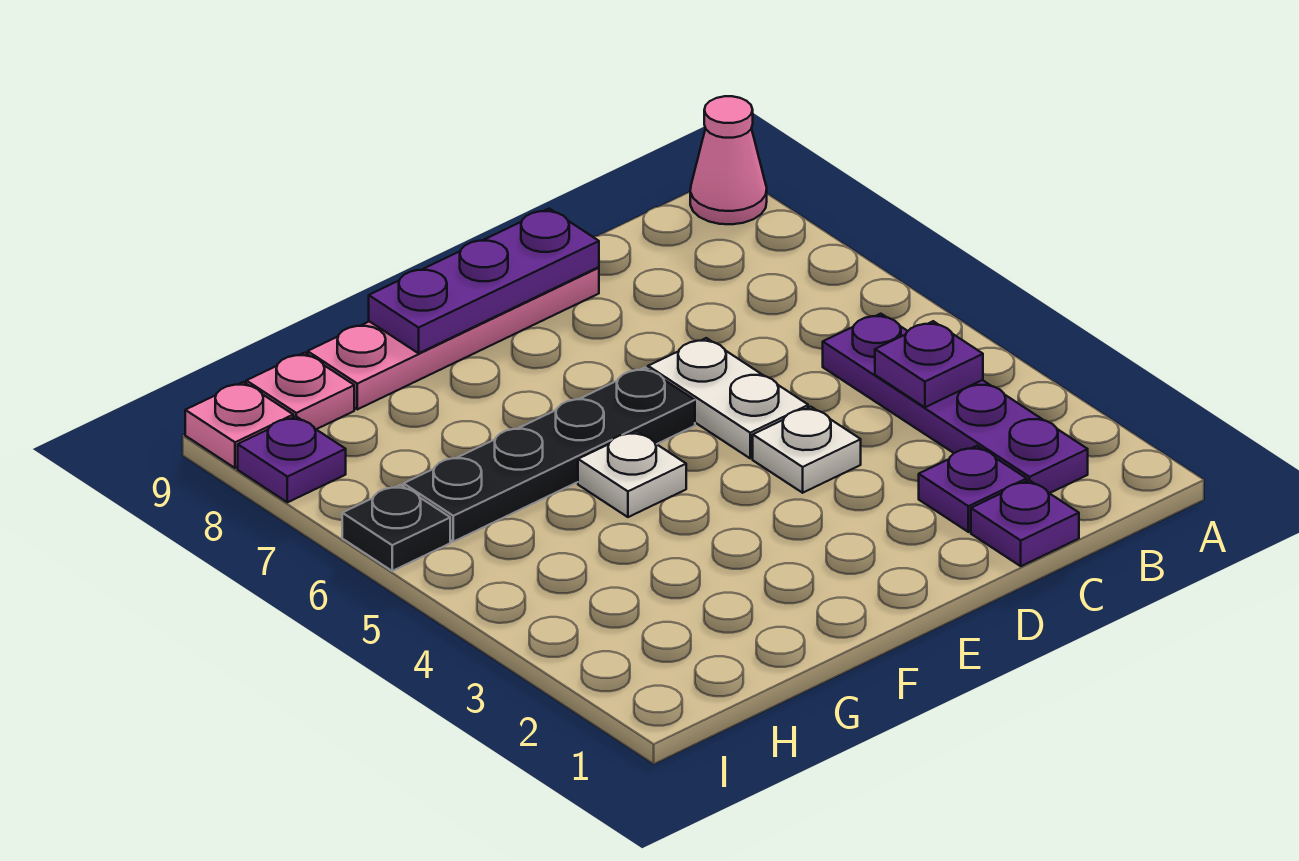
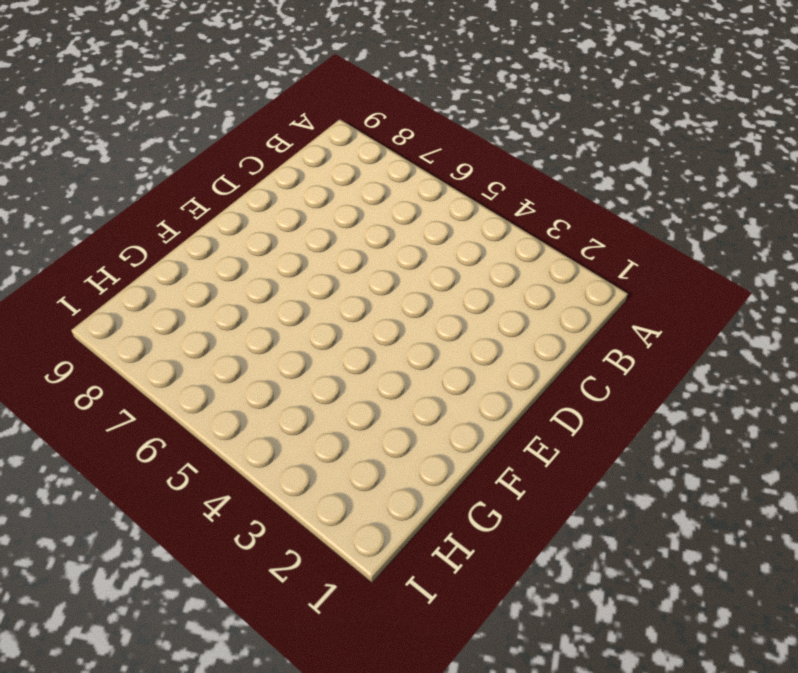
none -> pink 1x1 cone [690,96,767,224]
none -> purple 1x4 plate [823,314,1088,493]
none -> purple 1x1 plate [971,480,1079,566]

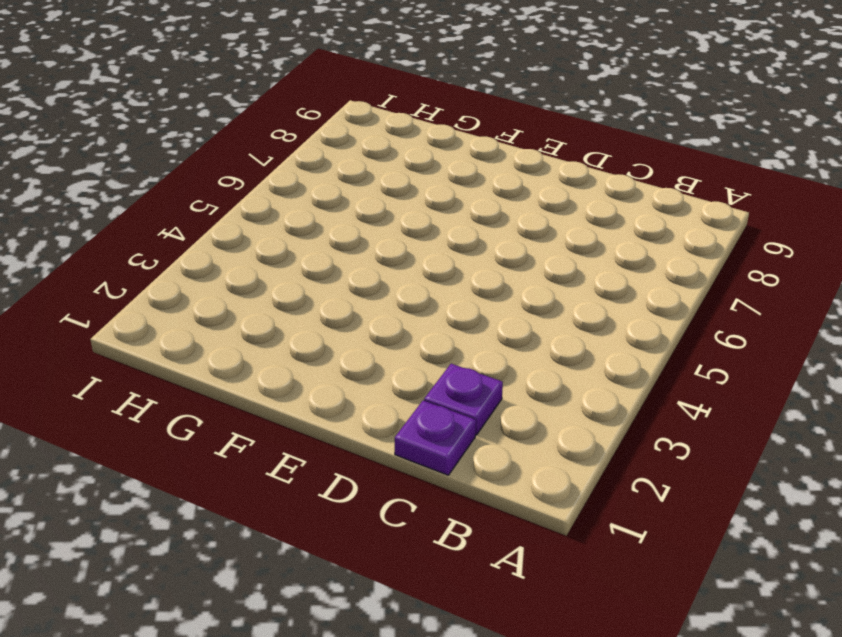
none -> pink 1x1 cone [690,96,767,224]
none -> purple 1x4 plate [823,314,1088,493]
none -> white 1x1 plate [753,407,861,493]

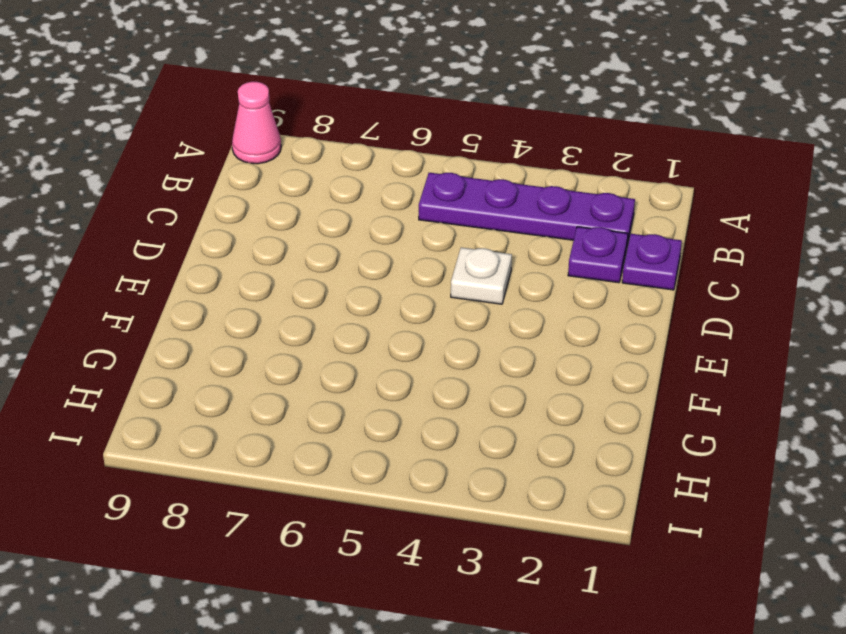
none -> white 1x2 plate [648,338,808,458]
none -> pink 1x4 plate [308,267,599,409]
none -> black 1x4 plate [404,368,695,542]

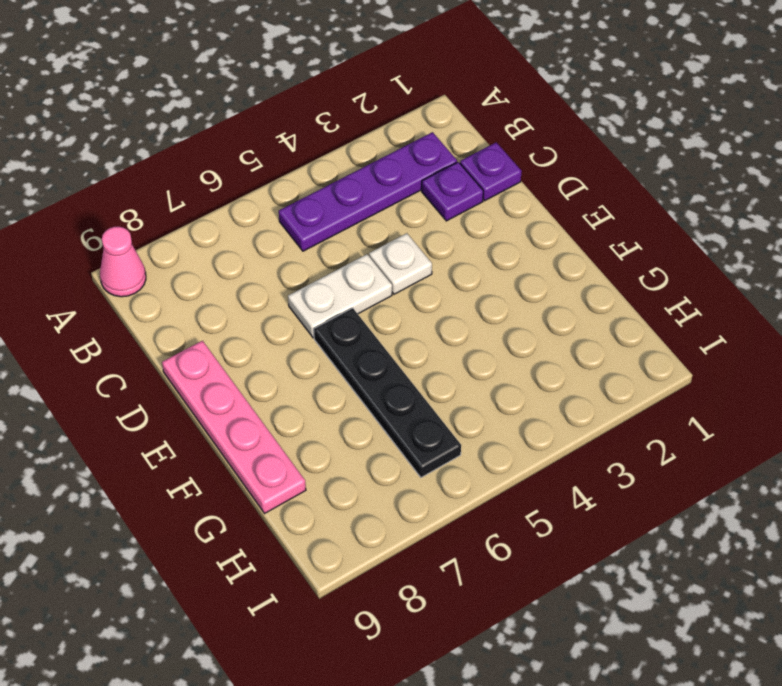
none -> white 1x1 plate [578,431,686,517]
none -> pink 1x1 plate [246,353,354,429]
none -> black 1x1 plate [342,485,450,571]

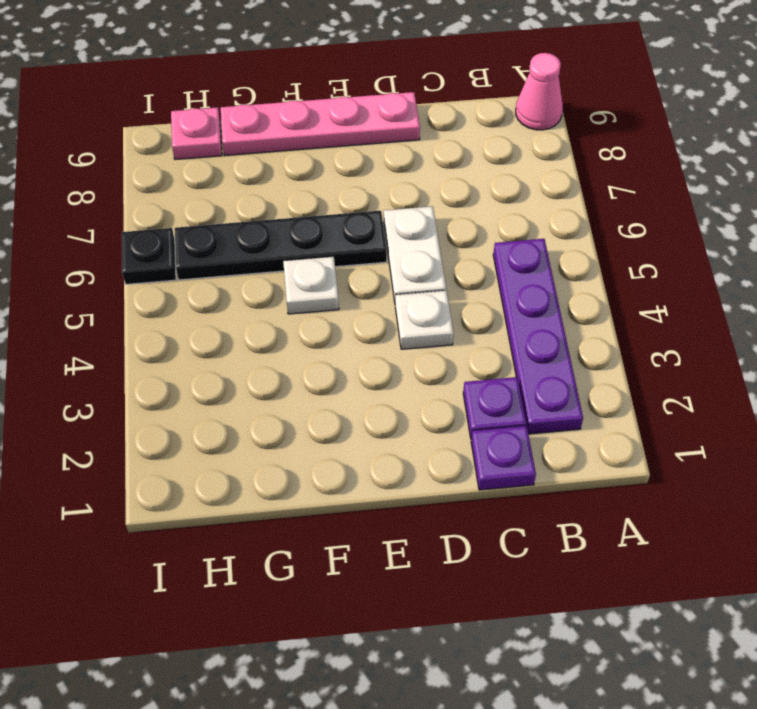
none -> purple 1x1 plate [238,416,346,502]
none -> pink 1x1 plate [185,382,293,468]
none -> purple 1x1 plate [875,321,983,407]

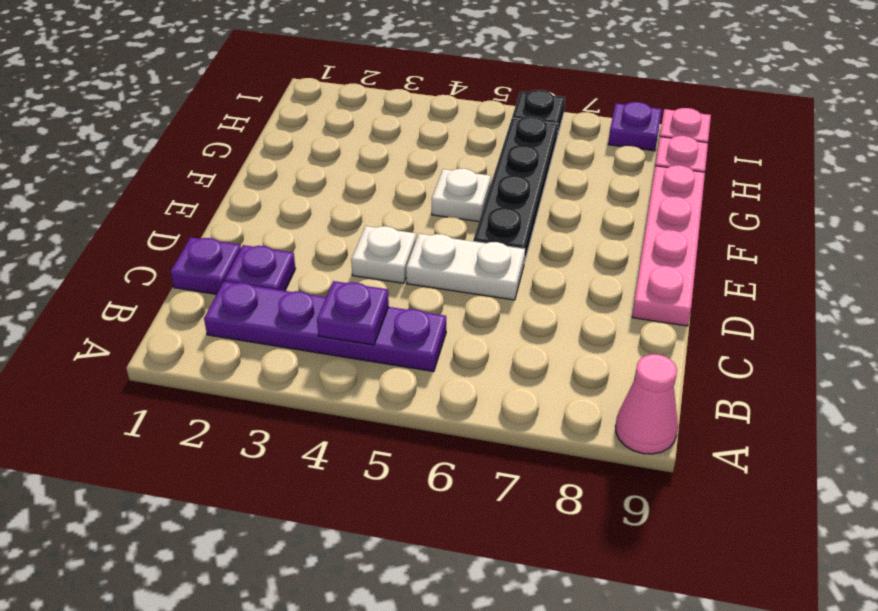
none -> purple 1x3 plate [369,209,599,353]

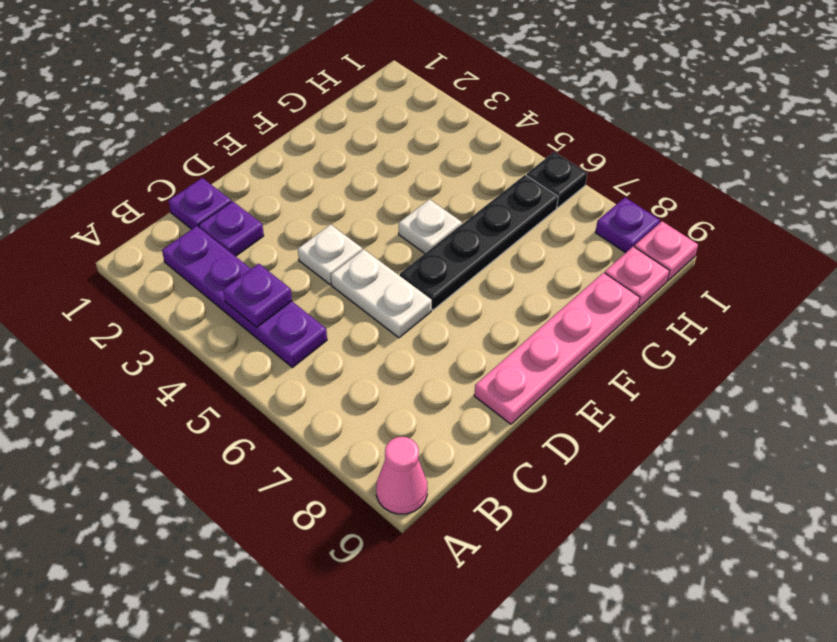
none -> purple 1x3 plate [369,209,599,353]

